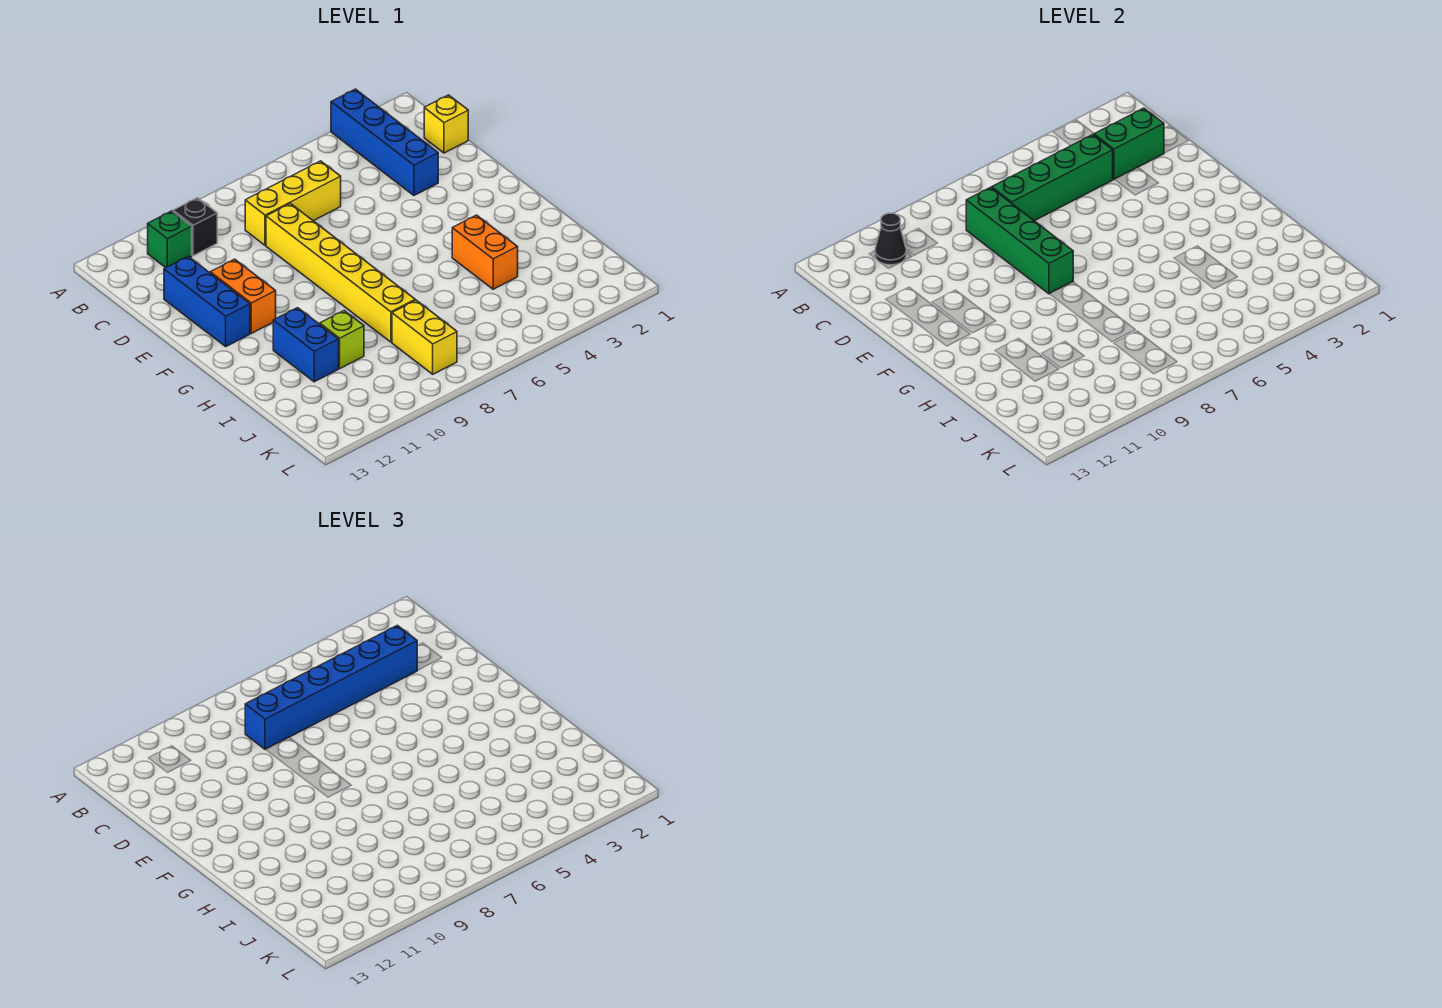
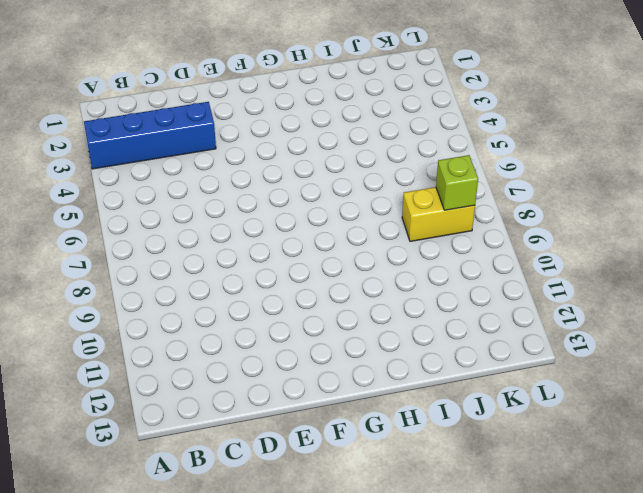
lime 1x1 brick [436,155,478,210] -> lime 1x1 brick moved to [320,311,364,368]
none -> black 1x1 brick [173,198,217,256]
none -> green 1x1 brick [148,211,192,268]
none -> yellow 1x1 brick [424,95,468,153]

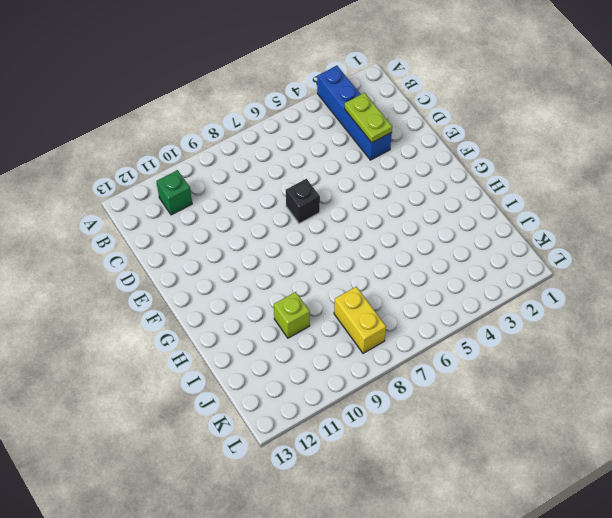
lime 1x2 plate [344,93,392,143] -> green 1x2 brick [1094,108,1164,179]
black 1x1 brick [286,179,320,223] -> black 1x1 brick moved to [173,198,217,256]
none -> yellow 1x1 brick [424,95,468,153]
none -> yellow 1x3 brick [245,161,341,246]
none -> yellow 1x6 brick [266,204,415,342]

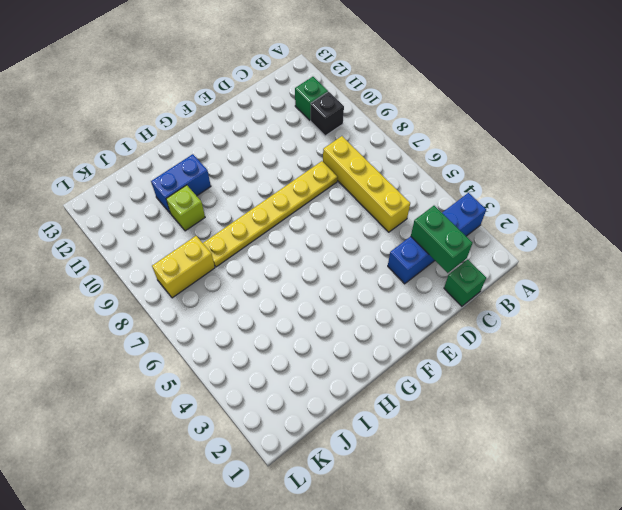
green 1x1 brick [444,260,486,306] -> yellow 1x1 brick [424,95,468,153]
yellow 1x4 brick [323,136,410,232] -> yellow 1x3 brick [245,161,341,246]
yellow 1x6 plate [203,161,338,267] -> yellow 1x6 brick [266,204,415,342]
none -> blue 1x3 brick [164,256,250,346]
none -> orange 1x2 brick [210,259,276,333]
none -> orange 1x2 brick [452,215,518,289]

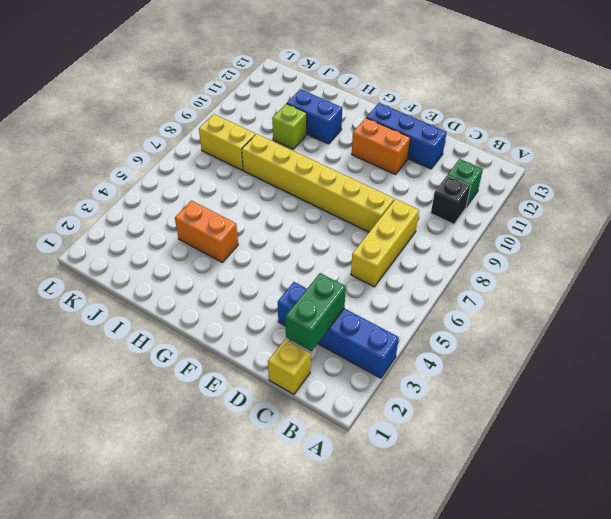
none -> black 1x1 cone [875,213,906,265]
none -> green 1x4 brick [992,135,1113,221]
none -> green 1x4 brick [966,187,1073,294]

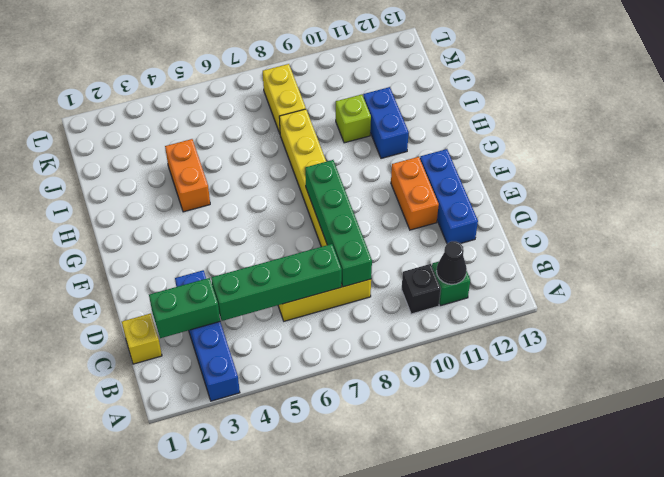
none -> blue 1x6 brick [245,625,417,750]

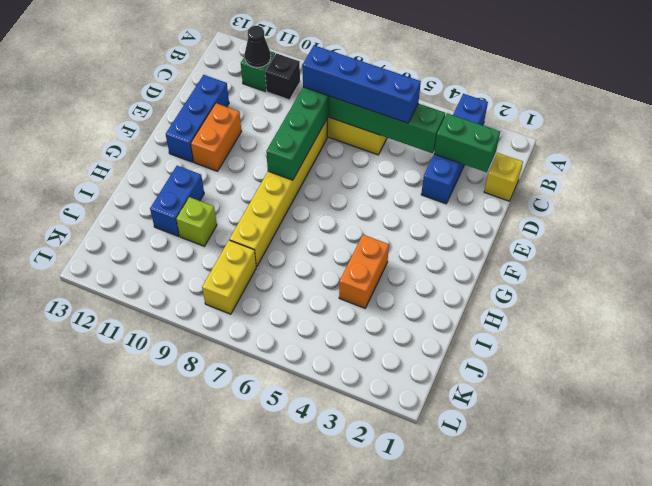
blue 1x4 brick [302,45,421,123] -> blue 1x6 brick [245,625,417,750]

